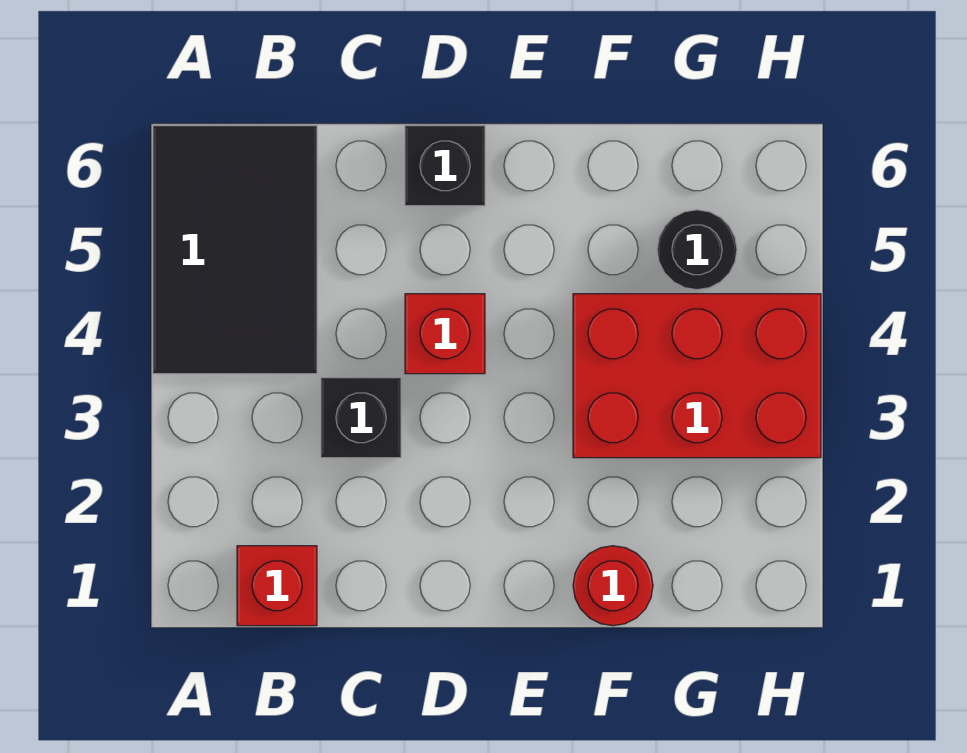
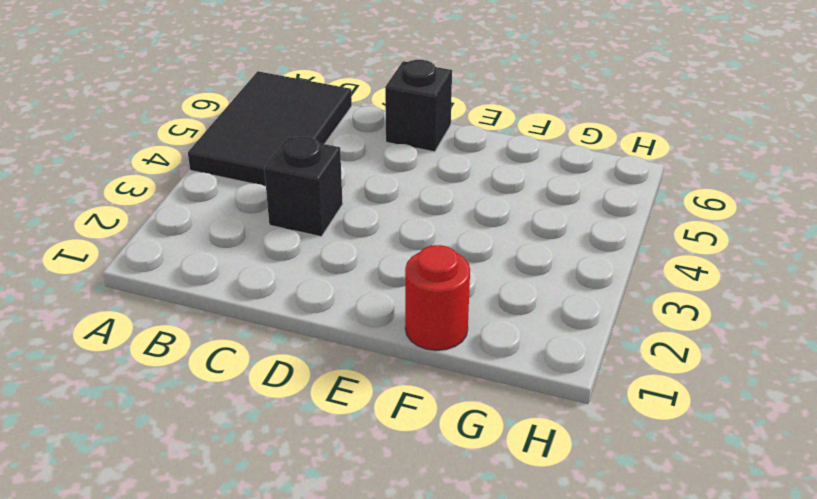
none -> red 1x1 brick [237,546,317,626]
none -> red 1x1 brick [405,294,485,374]

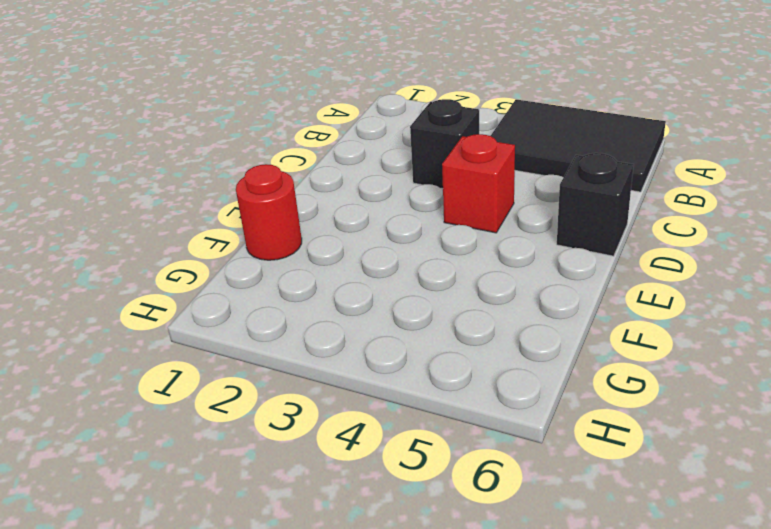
none -> red 1x1 brick [237,546,317,626]
none -> red 2x3 brick [573,294,821,458]

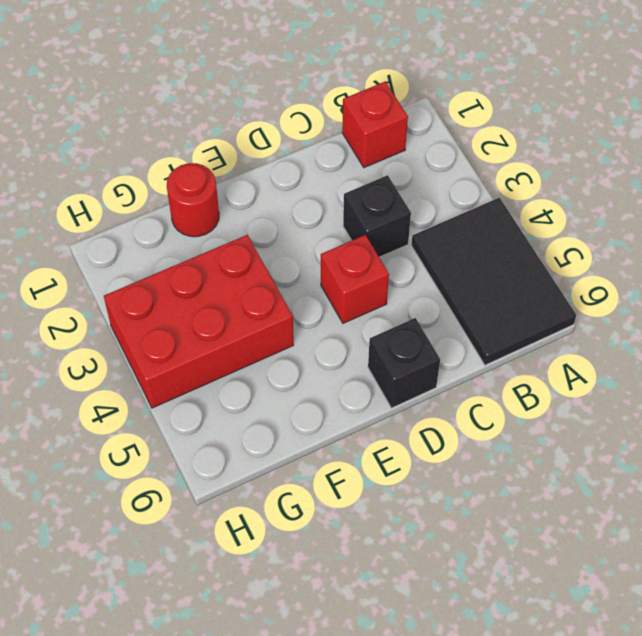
none -> black 1x1 round brick [657,210,737,290]

